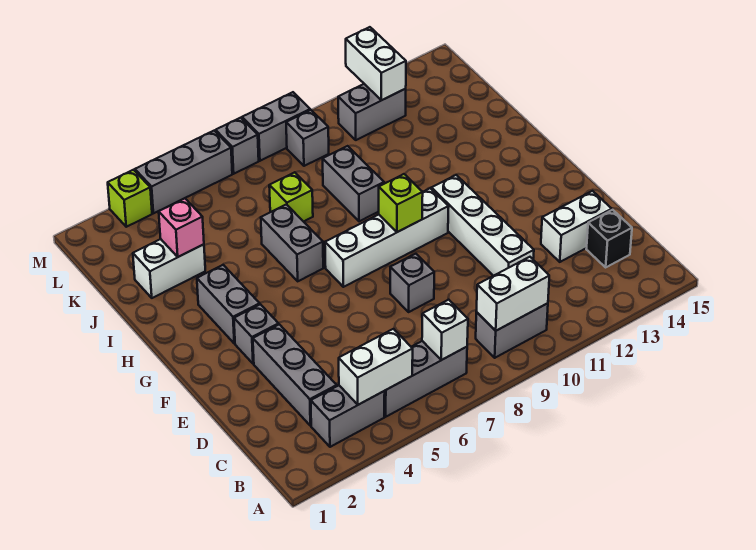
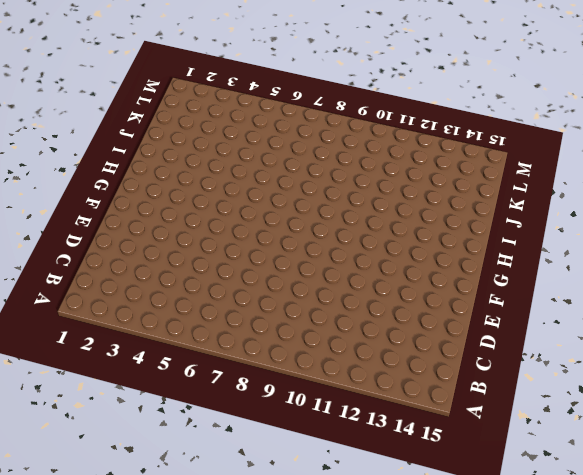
none -> grey 1x2 brick [311,385,385,447]
none -> grey 1x3 brick [384,341,467,417]
none -> grey 1x2 brick [476,303,548,358]

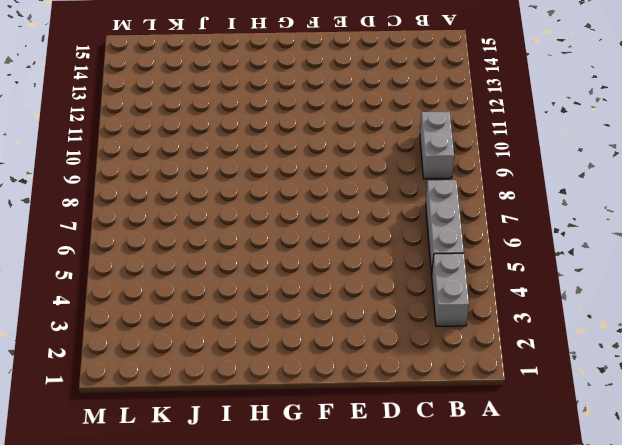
none -> grey 1x3 brick [253,324,337,426]
none -> black 1x1 brick [586,210,632,267]
none -> white 1x4 brick [431,175,534,276]

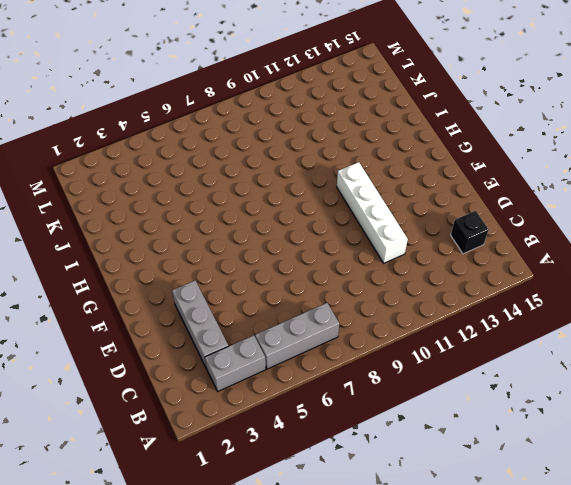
none -> grey 1x2 brick [476,303,548,358]
none -> white 1x2 brick [541,191,612,262]
none -> grey 1x1 brick [390,254,434,312]

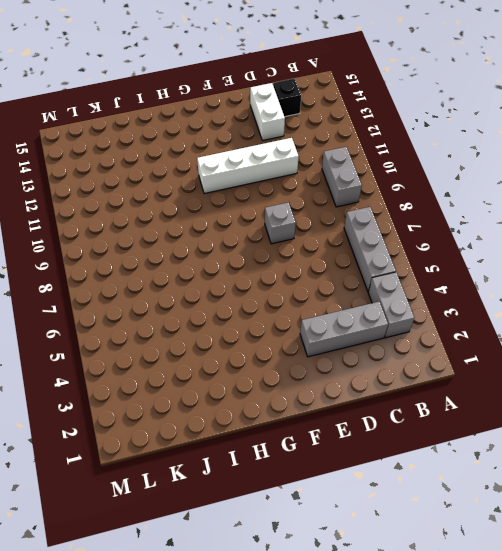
none -> grey 1x1 brick [234,304,279,364]
none -> grey 1x2 brick [197,265,260,343]
none -> white 1x4 brick [325,188,449,287]

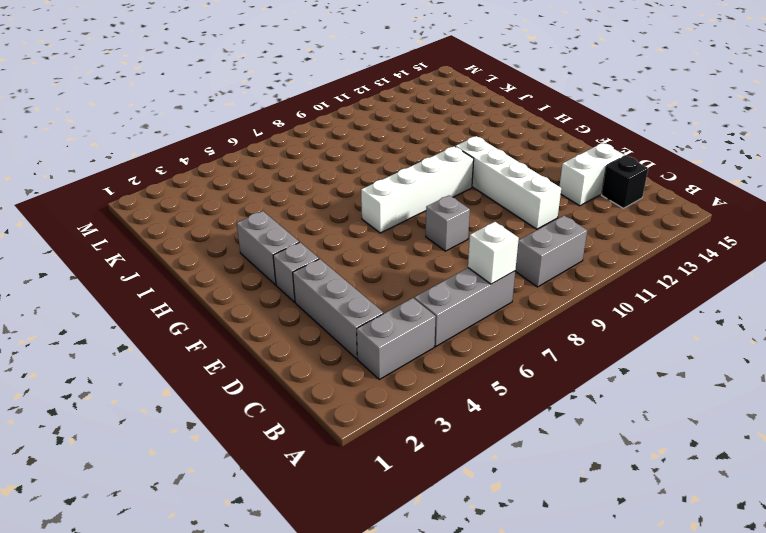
none -> grey 1x2 brick [261,204,323,281]
none -> grey 1x2 brick [323,146,384,221]
none -> white 1x2 brick [133,239,205,298]

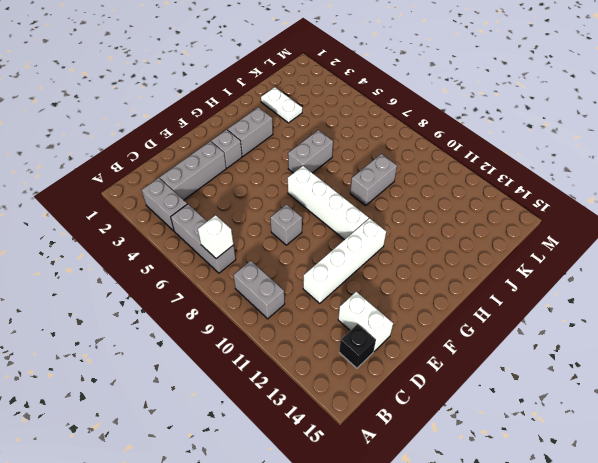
white 1x2 plate [261,87,302,123] -> white 1x2 brick [133,239,205,298]
none -> lime 1x1 brick [269,172,313,222]
none -> grey 1x1 brick [286,110,329,166]
none -> grey 1x2 brick [338,84,406,140]

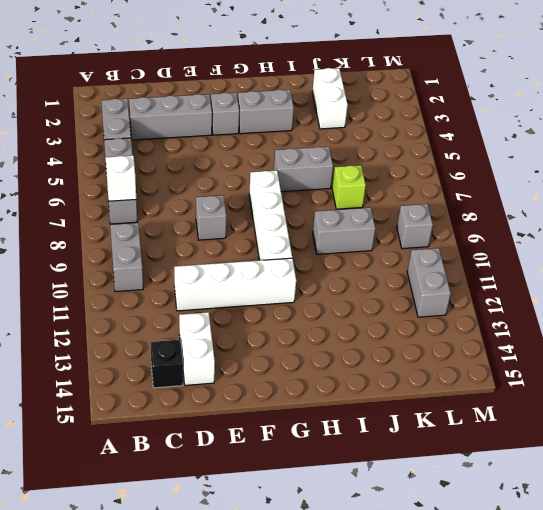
none -> lime 1x1 brick [108,170,152,227]
none -> grey 1x3 brick [135,131,232,213]
none -> grey 1x1 brick [216,118,259,174]

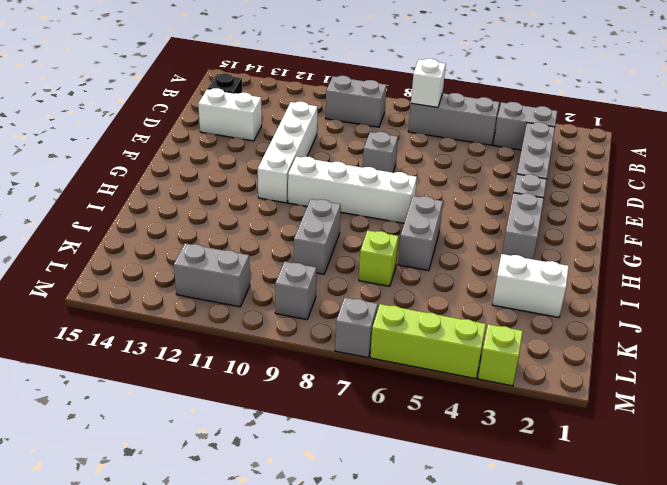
lime 1x3 brick [370,304,486,379] -> grey 1x3 brick [135,131,232,213]
none -> grey 1x2 brick [242,92,310,161]
none -> white 1x2 brick [339,329,413,405]
none -> white 1x2 brick [476,257,549,331]

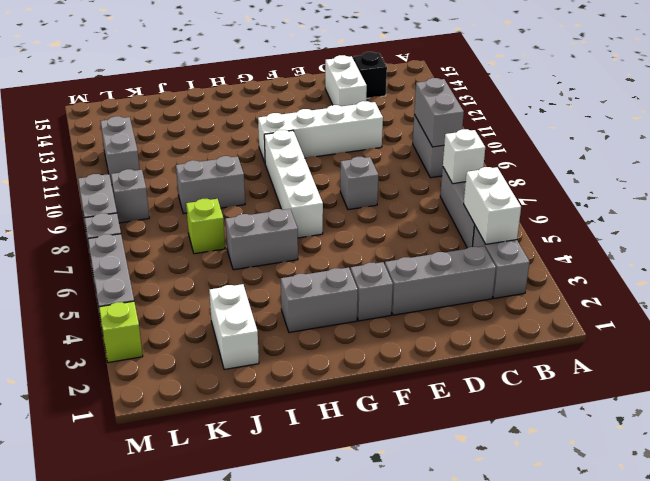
grey 1x2 brick [414,78,464,147] -> white 1x2 brick [476,257,549,331]
none -> lime 1x1 brick [379,174,423,232]
none -> pink 1x1 brick [159,198,204,257]
none -> white 1x2 brick [346,27,406,100]

